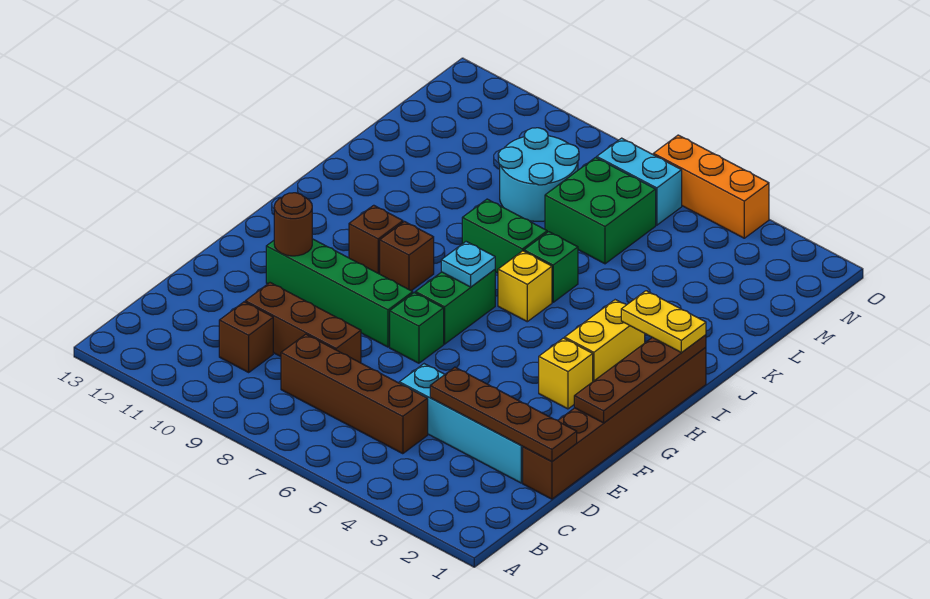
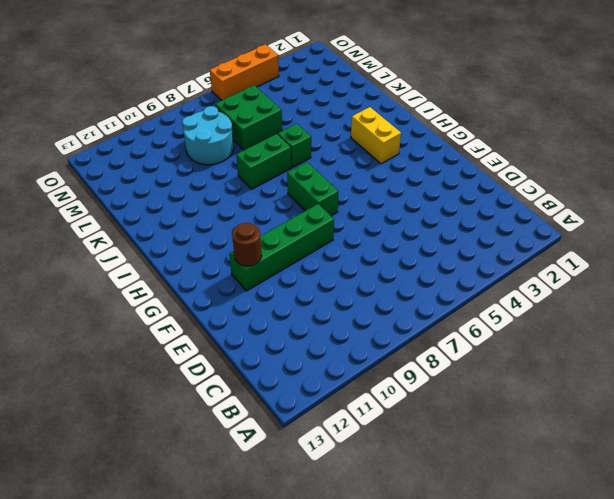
none -> brown 1x4 brick [281,334,428,454]
none -> brown 1x1 brick [219,302,273,372]
none -> brown 1x6 brick [523,347,706,499]

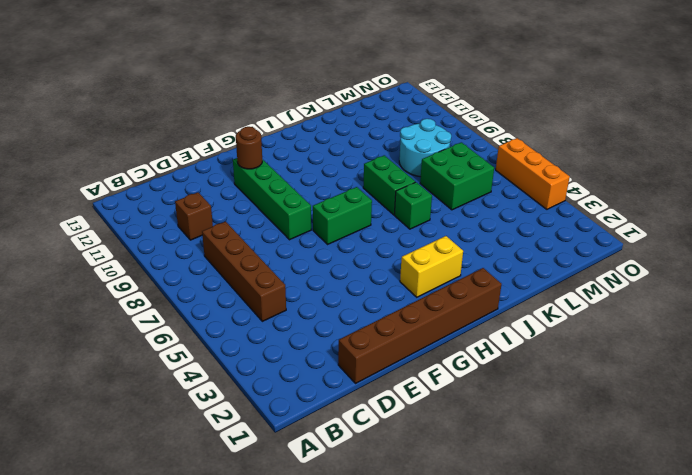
none -> cyan 1x4 brick [399,364,523,483]
none -> brown 1x3 brick [245,283,361,363]
none -> green 1x1 brick [390,293,444,363]

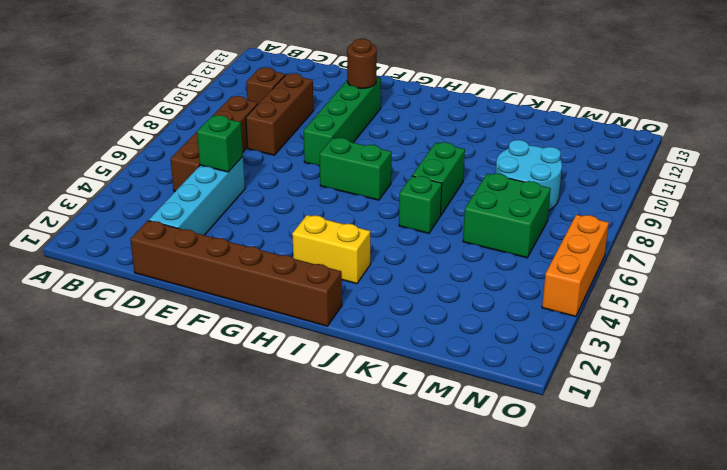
green 1x1 brick [197,115,243,172] -> green 1x1 brick moved to [390,293,444,363]
none -> yellow 1x1 brick [539,338,593,409]
none -> brown 1x1 brick [380,222,434,291]
none -> brown 1x1 brick [349,205,403,274]

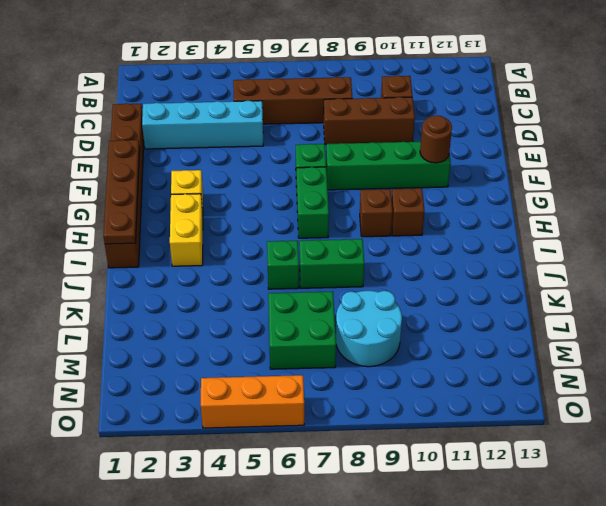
none -> yellow 1x1 brick [498,251,552,322]
none -> cyan 1x2 brick [597,138,682,225]
none -> brown 1x4 plate [430,367,577,461]

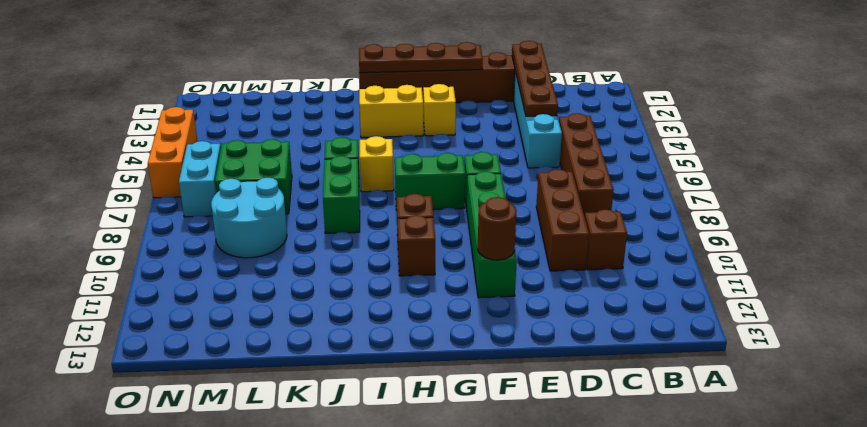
none -> cyan 1x1 plate [441,242,495,287]
none -> yellow 1x2 plate [621,291,706,352]

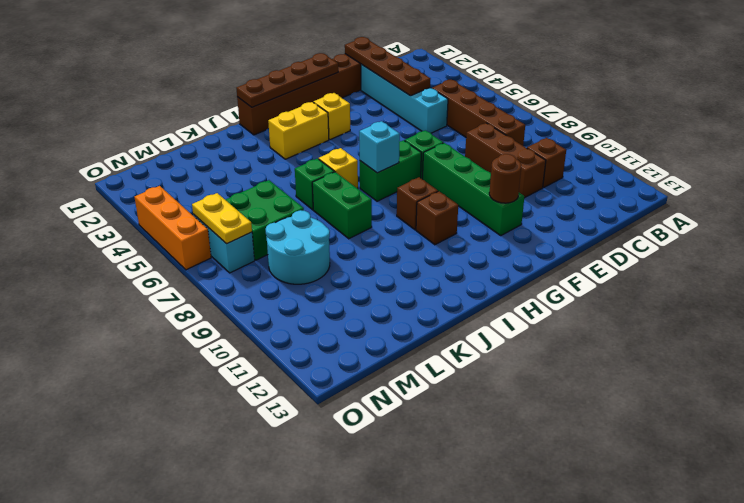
cyan 1x1 brick [359,121,400,173] -> cyan 1x1 plate [441,242,495,287]
yellow 1x2 plate [192,193,252,244] -> yellow 1x2 plate moved to [621,291,706,352]

